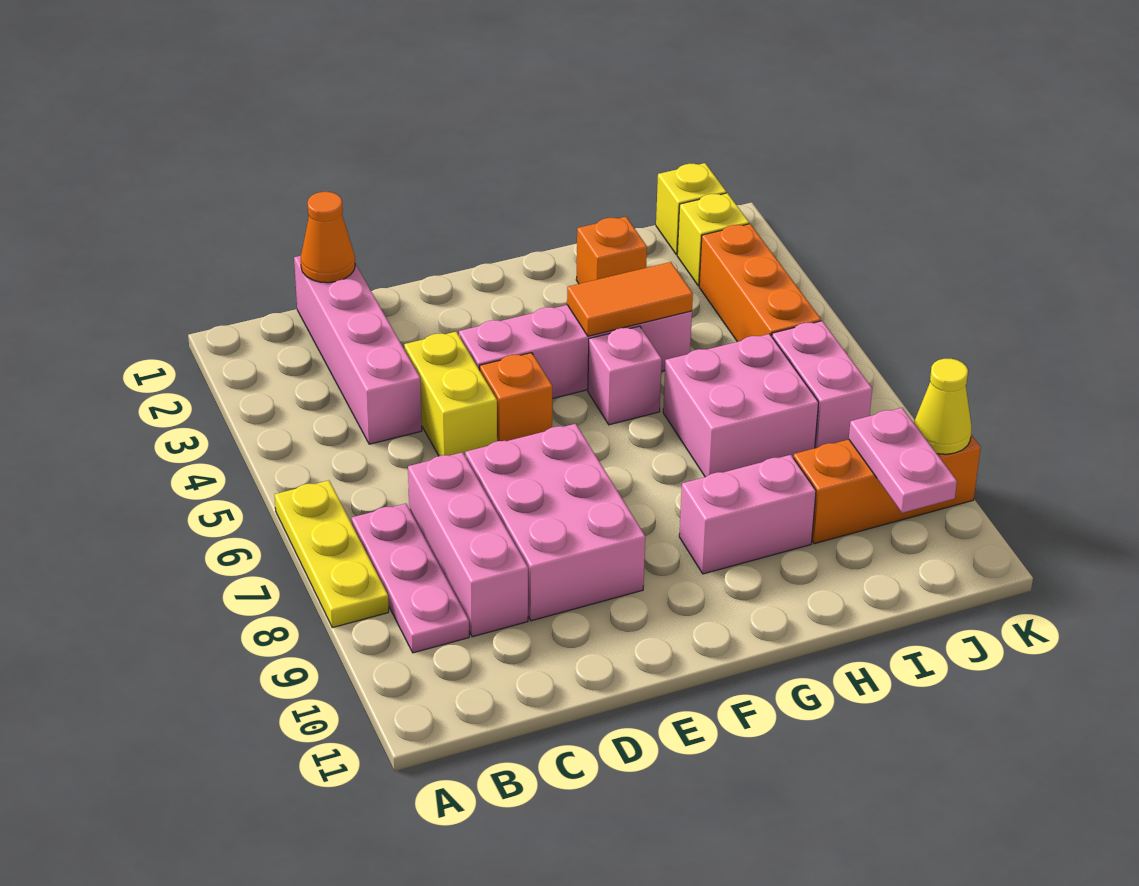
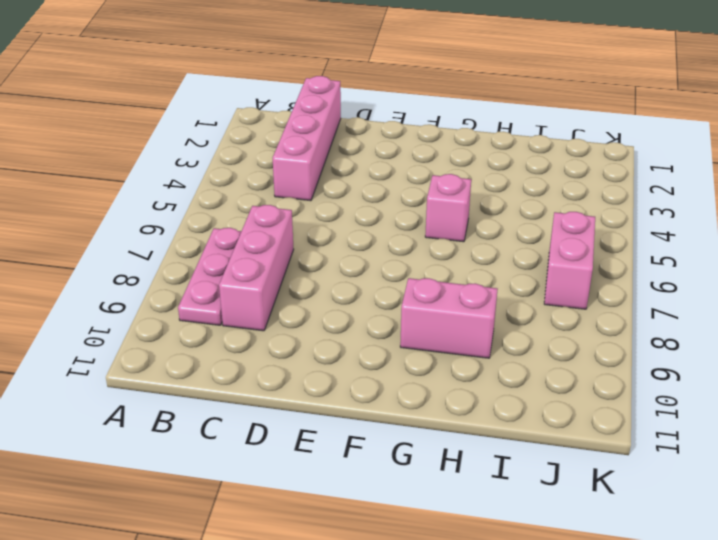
none -> yellow 1x3 plate [274,480,389,628]
none -> yellow 1x2 brick [404,332,497,456]
none -> pink 2x3 brick [465,424,645,621]

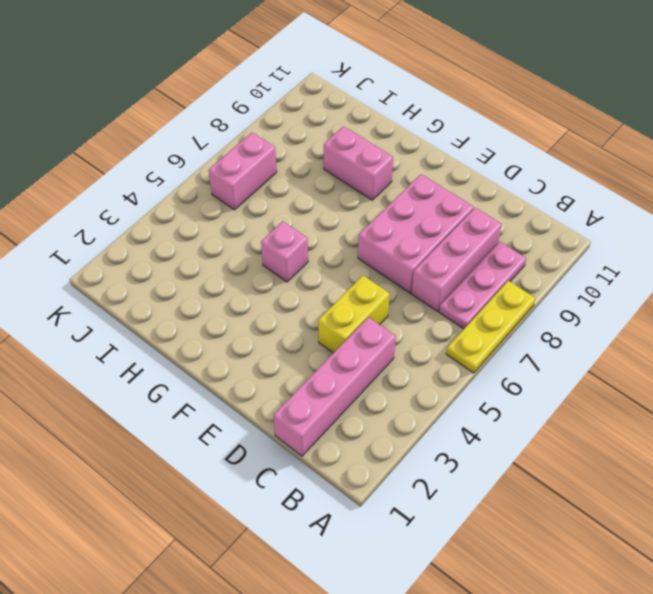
none -> pink 1x4 brick [459,305,692,399]
none -> orange 1x1 brick [480,353,552,441]
none -> orange 1x1 brick [576,217,647,284]

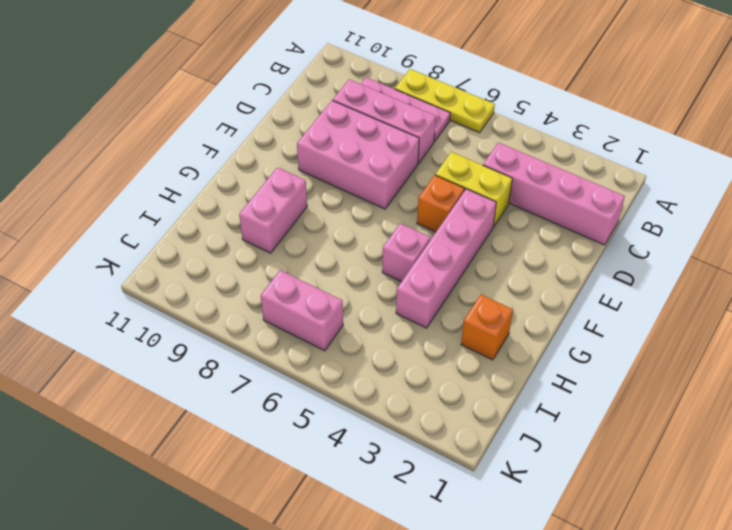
none -> pink 2x2 brick [663,334,819,477]
none -> orange 1x3 brick [793,435,981,544]
none -> yellow 1x1 brick [656,163,726,255]

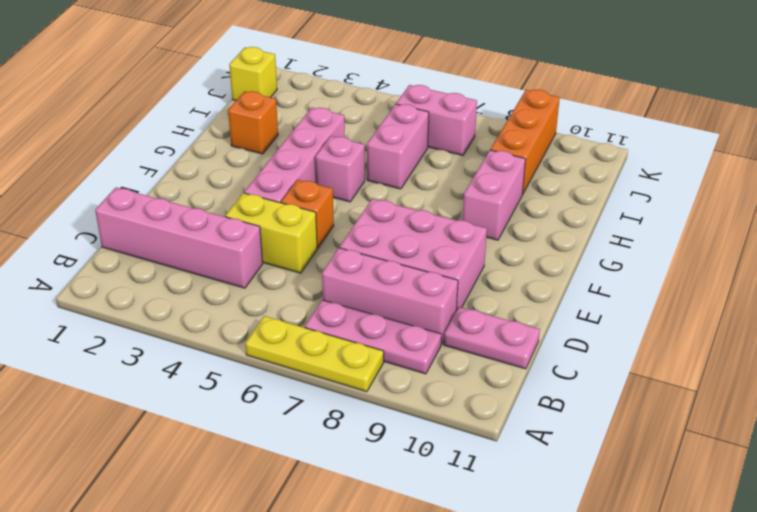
pink 1x2 plate [444,307,540,369] -> pink 1x2 plate moved to [849,408,957,513]
pink 1x2 brick [367,104,429,189] -> pink 2x2 brick [663,334,819,477]
none -> yellow 1x1 brick [677,193,749,286]
none -> orange 1x3 brick [699,224,821,342]
none -> orange 1x1 cone [301,192,355,283]

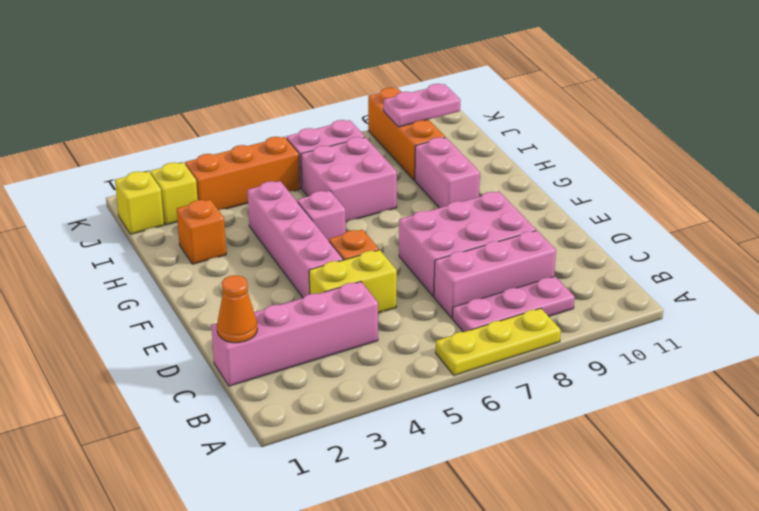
none -> orange 1x2 tile [567,262,693,336]
none -> yellow 1x1 cone [914,359,971,454]

